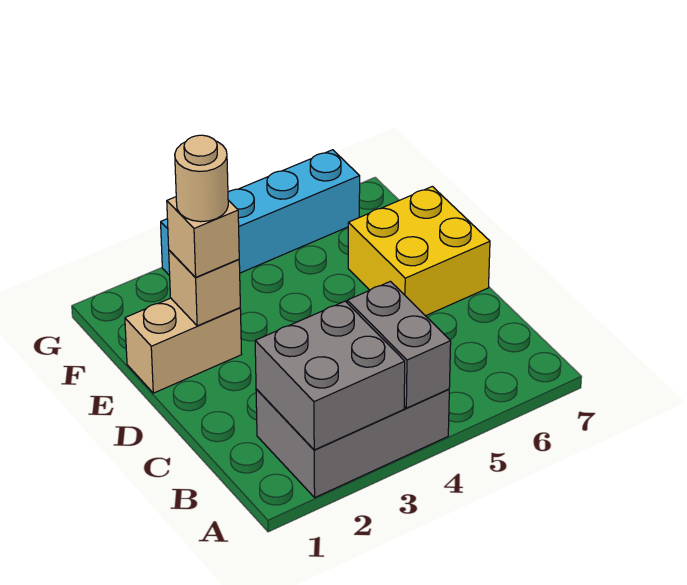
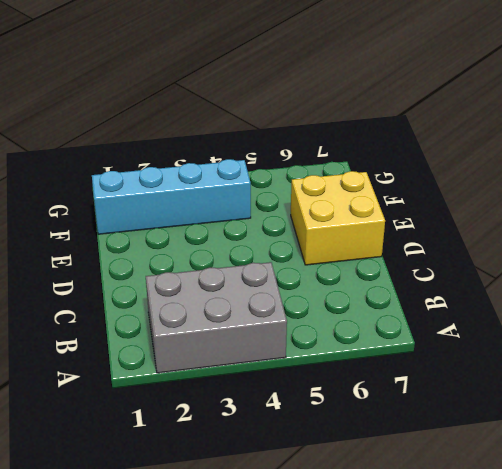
cyan 1x4 brick [92,159,251,234] -> cyan 1x4 brick moved to [161,150,360,276]
none -> tan 1x2 brick [125,298,242,393]
none -> grey 2x2 brick [255,301,405,450]

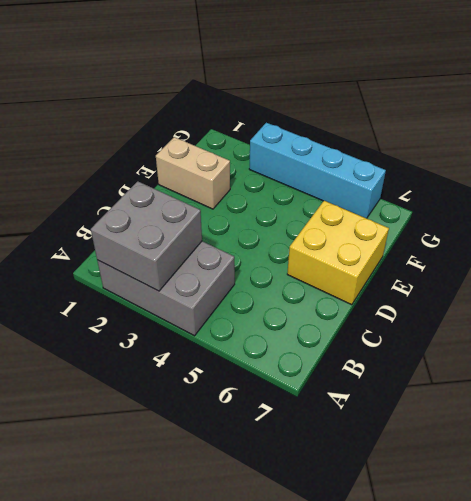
none -> grey 1x2 brick [347,281,451,408]
none -> tan 1x1 brick [169,250,240,326]

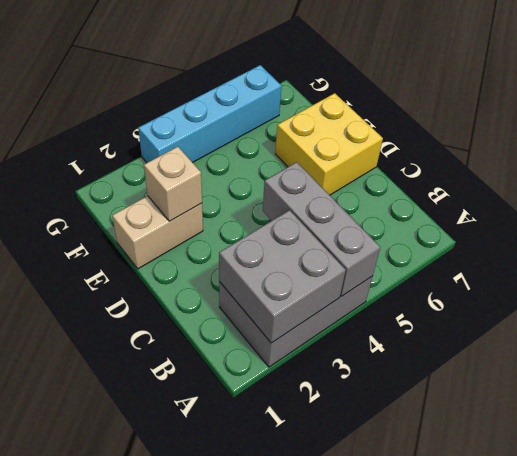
grey 1x3 brick [263,162,380,296] -> grey 1x2 brick [347,281,451,408]
none -> tan 1x1 brick [167,197,239,277]
none -> tan 1x1 round brick [175,135,228,222]

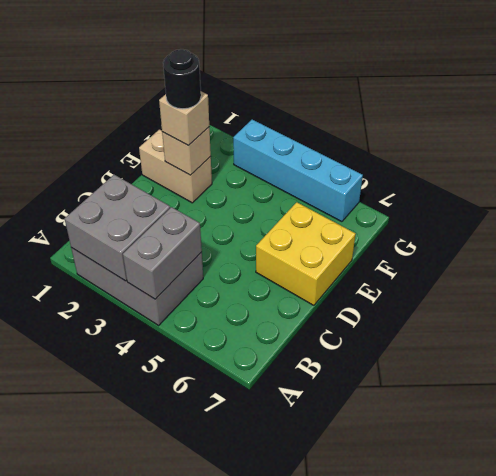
black 1x1 round brick [163,49,201,109] -> tan 1x1 round brick [175,135,228,222]

